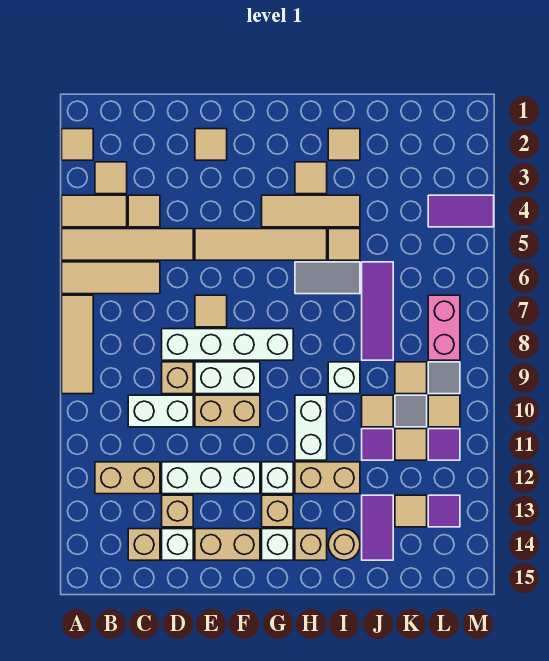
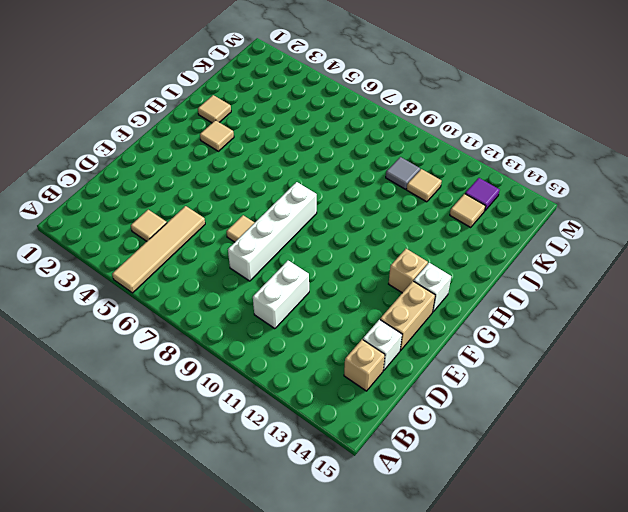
none -> tan 1x1 tile [62,129,93,160]
none -> tan 1x2 tile [62,195,127,227]
none -> tan 1x3 tile [62,262,160,294]
none -> tan 1x3 tile [62,295,93,394]

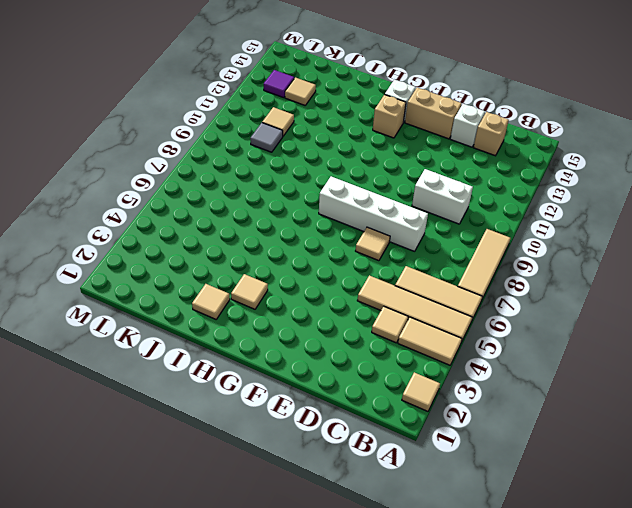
none -> tan 1x1 tile [95,162,127,194]
none -> tan 1x2 brick [95,462,160,494]
none -> tan 1x1 brick [162,362,193,394]
none -> white 1x3 brick [162,462,260,494]

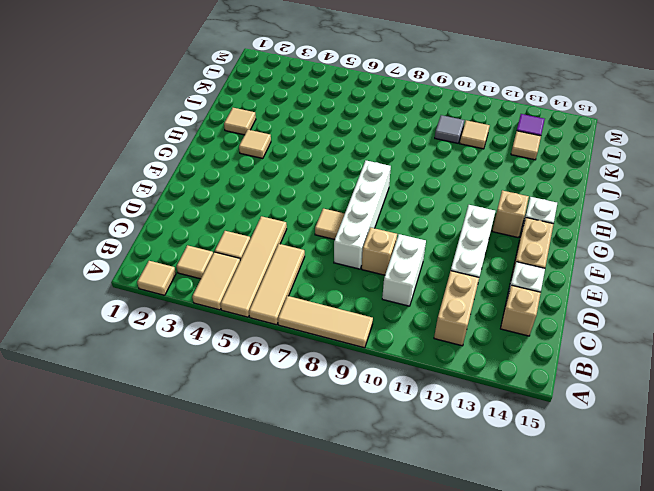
none -> tan 1x1 brick [162,495,193,527]
none -> tan 1x1 tile [195,129,227,160]
none -> tan 1x4 tile [195,229,327,260]
none -> white 1x2 brick [195,362,260,394]

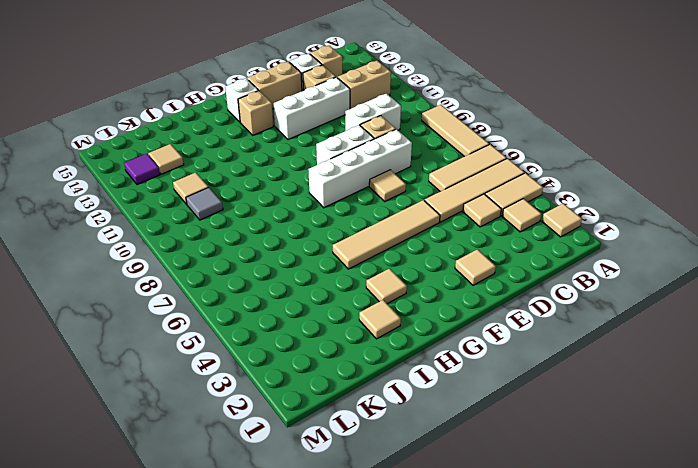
none -> tan 1x2 brick [195,395,260,427]
none -> tan 1x3 tile [262,195,360,227]
none -> white 1x1 brick [262,462,293,494]
none -> grey 1x2 tile [295,262,360,294]

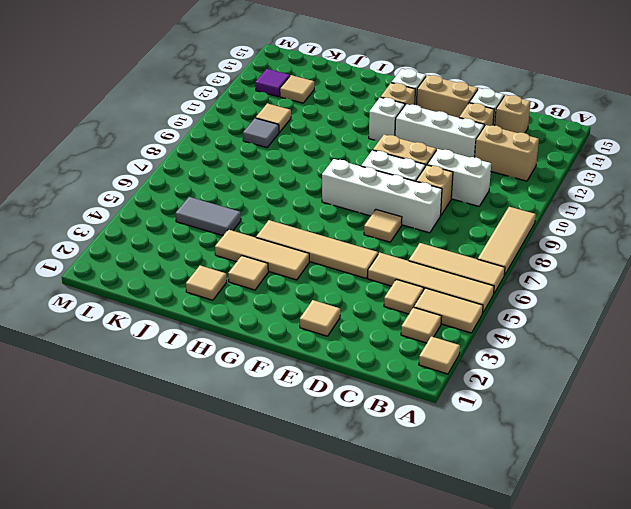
grey 1x2 tile [176,197,241,236] -> grey 1x2 tile moved to [295,262,360,294]
none -> white 1x2 brick [295,395,327,460]
none -> tan 1x2 brick [295,462,360,494]
none -> tan 1x1 brick [295,529,327,560]
none -> tan 1x1 tile [328,229,360,260]

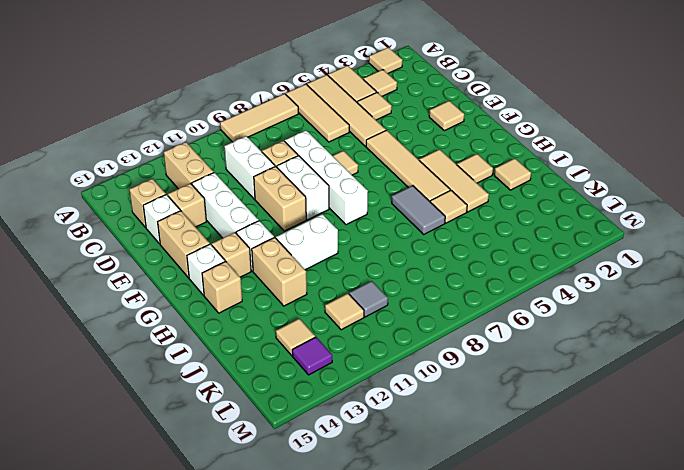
none -> white 1x1 brick [328,362,360,394]
none -> tan 1x1 round brick [328,529,360,560]
none -> purple 1x3 tile [362,262,393,360]
none -> tan 1x1 tile [362,395,393,427]

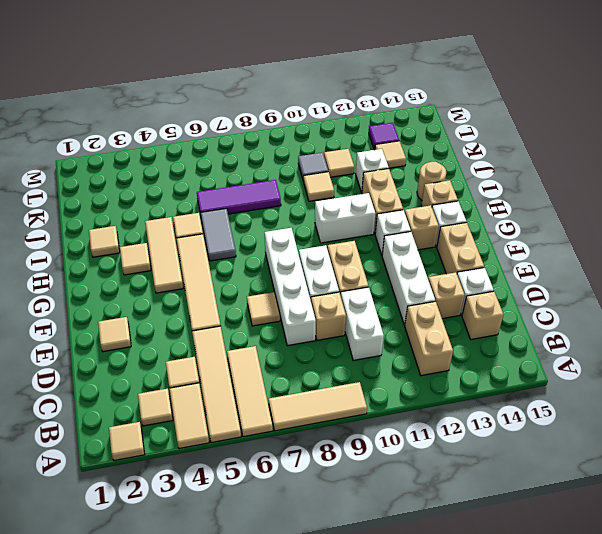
white 1x1 brick [356,149,389,192] -> white 1x1 brick moved to [328,362,360,394]
none -> purple 1x1 tile [362,429,393,460]
none -> purple 1x2 tile [362,495,393,560]
none -> tan 1x1 tile [395,362,427,394]
none -> purple 1x2 tile [428,195,494,227]

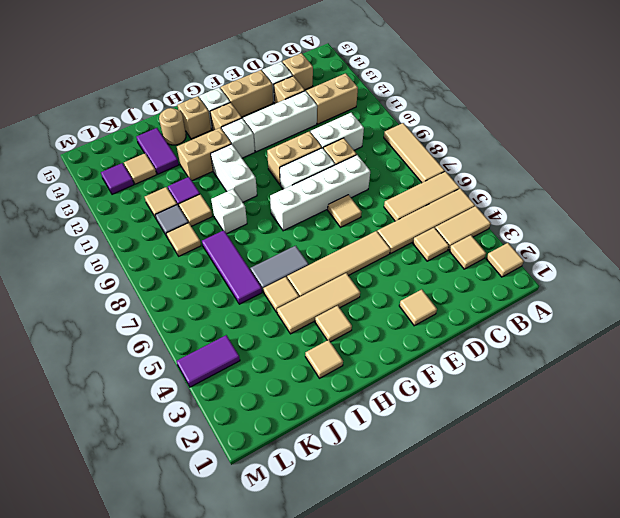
none -> pink 1x2 brick [428,295,460,360]
none -> grey 1x1 tile [428,362,460,394]
none -> tan 1x1 tile [428,395,460,427]
none -> purple 1x1 tile [428,429,460,460]

